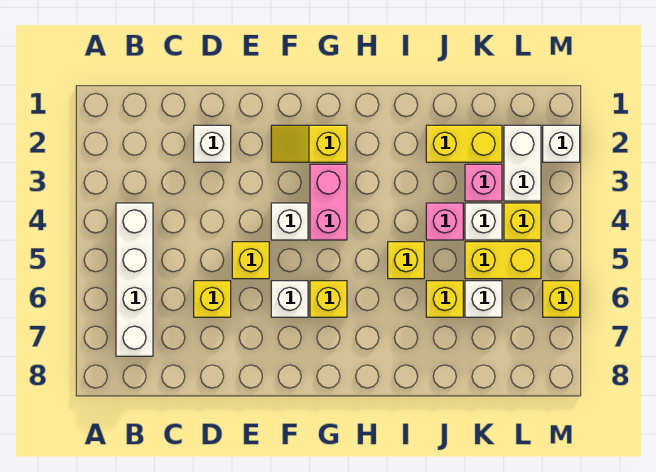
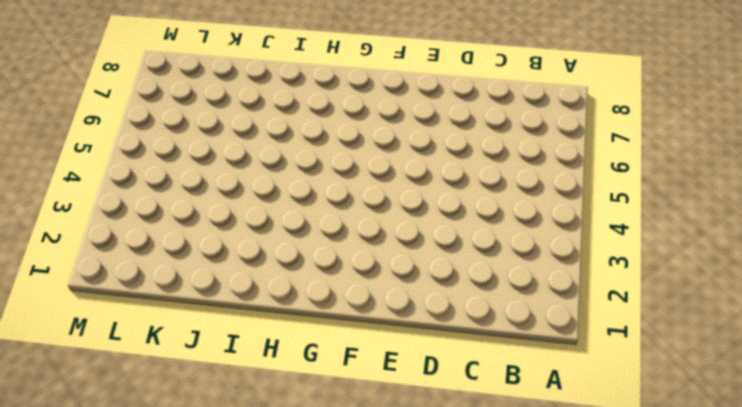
none -> white 1x4 brick [116,203,153,356]
none -> white 1x1 brick [194,125,231,162]
none -> yellow 1x1 brick [194,281,231,317]

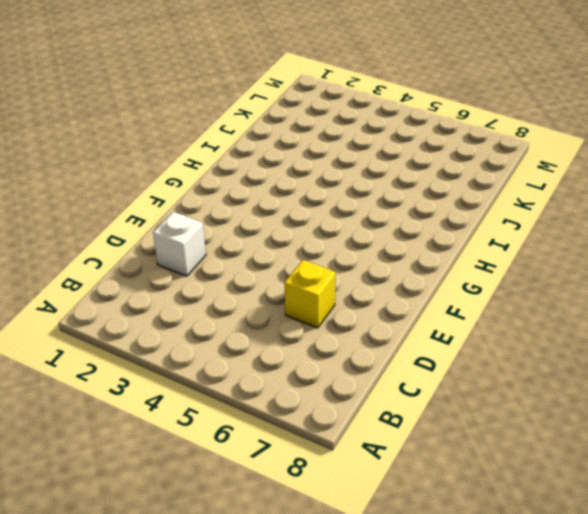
none -> white 1x4 brick [116,203,153,356]
none -> yellow 1x1 brick [232,242,269,279]
none -> yellow 1x2 slope [271,125,347,162]

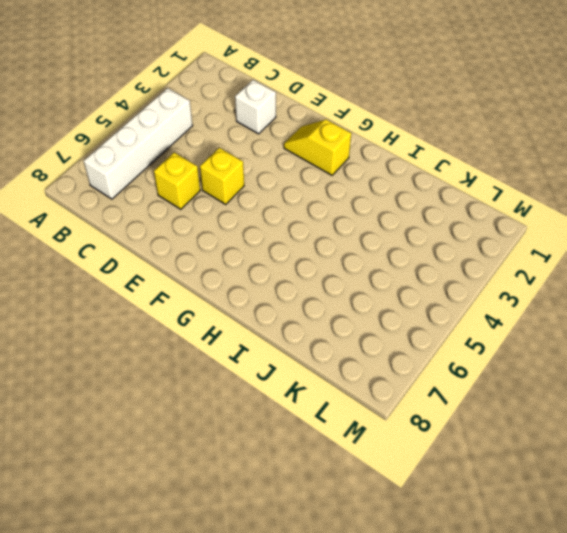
none -> white 1x1 brick [271,203,308,240]
none -> white 1x1 brick [271,281,308,317]
none -> pink 1x2 brick [310,164,347,240]

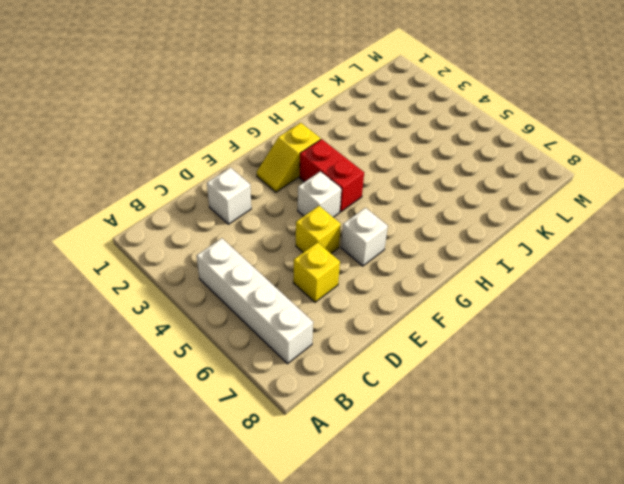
red 1x2 brick [300,139,364,212] -> pink 1x2 brick [310,164,347,240]
none -> yellow 1x1 brick [310,281,347,317]
none -> yellow 1x1 brick [388,242,424,279]
none -> yellow 1x2 brick [426,125,502,162]

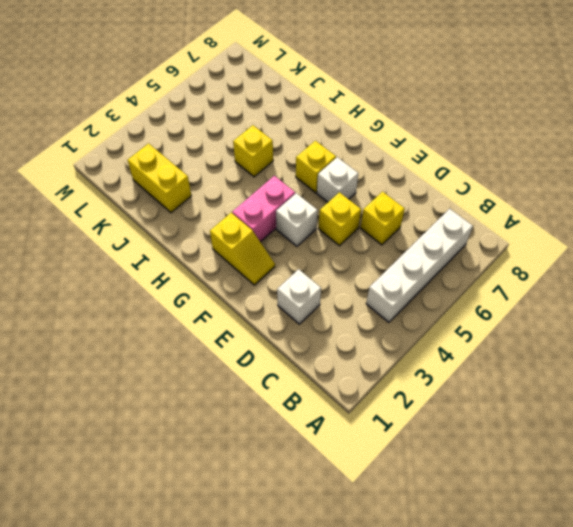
none -> pink 1x1 brick [426,203,463,240]
none -> yellow 1x1 brick [426,281,463,317]
none -> pink 1x1 brick [465,164,502,201]

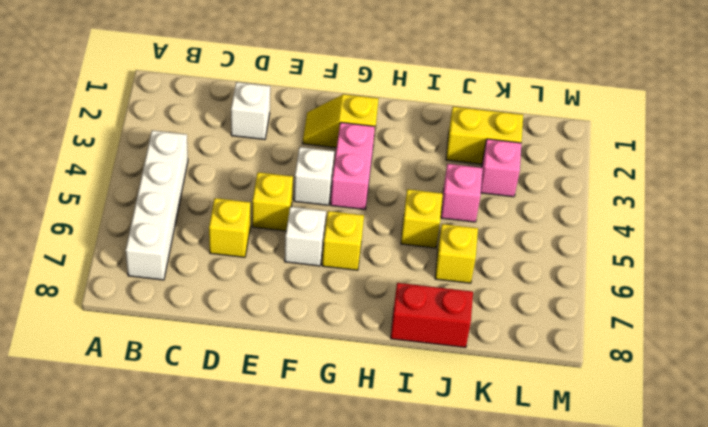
red 1x2 brick [391,283,473,347] -> none
none -> white 1x1 brick [465,203,502,240]
none -> yellow 1x2 brick [465,242,541,279]
none -> white 1x1 brick [465,281,502,317]

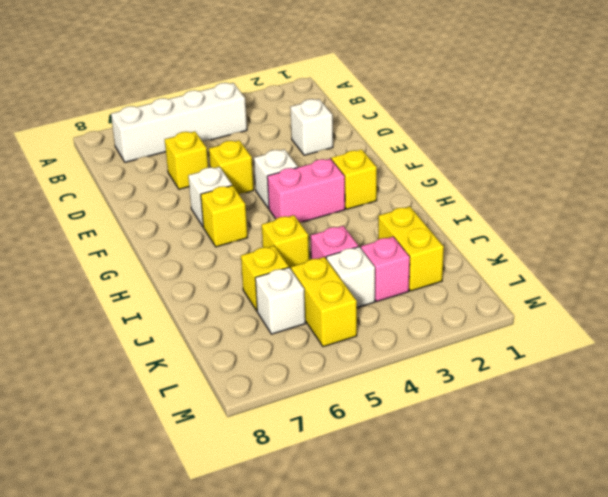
none -> white 1x2 brick [504,125,541,201]
none -> yellow 1x1 brick [504,203,541,240]
none -> white 1x1 brick [543,125,580,162]

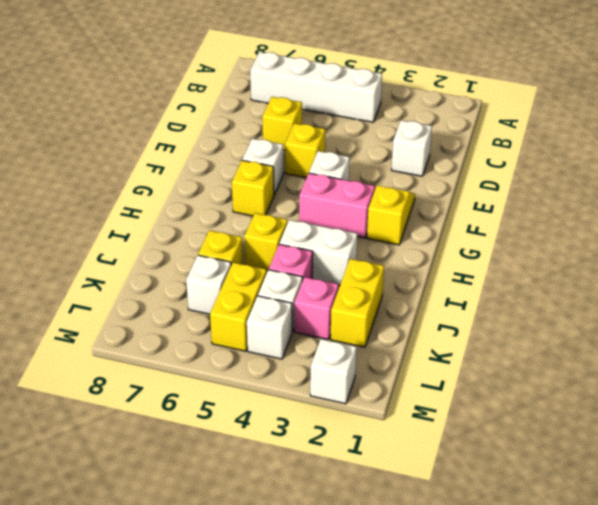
white 1x2 brick [279,220,357,286] -> white 1x2 brick moved to [504,125,541,201]
white 1x1 brick [247,296,292,359] -> yellow 1x1 brick [504,203,541,240]
none -> yellow 1x1 brick [543,281,580,317]

